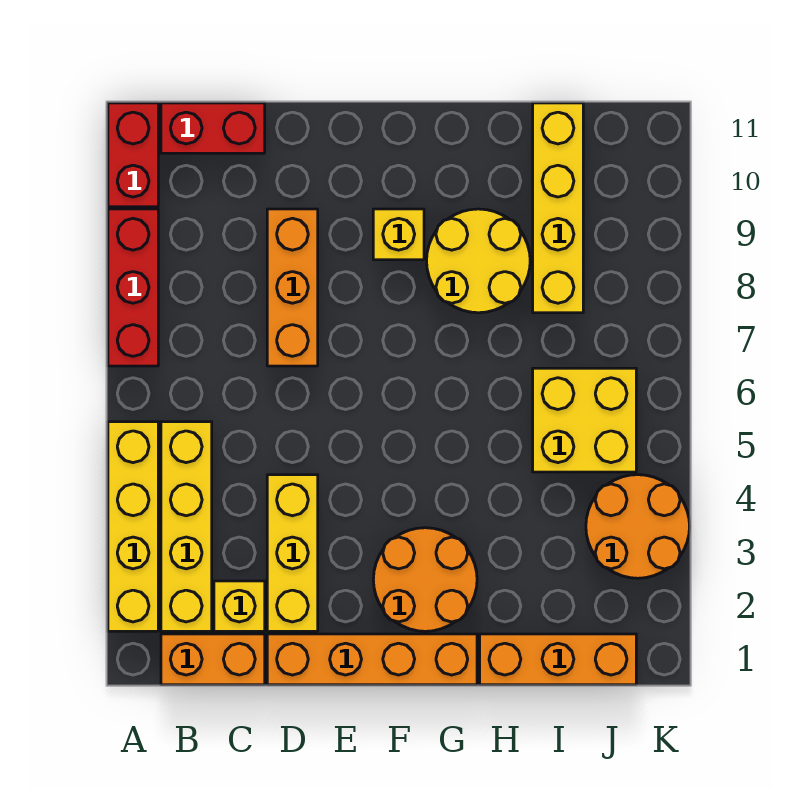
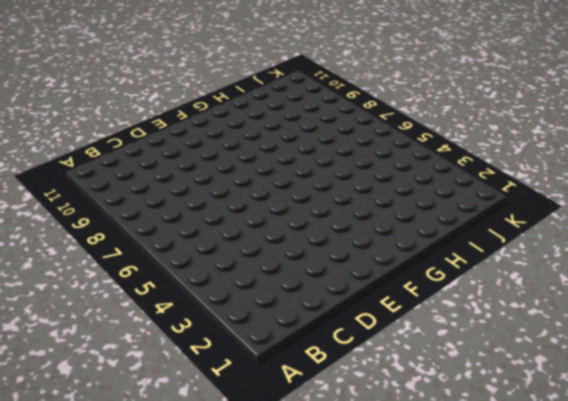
none -> yellow 1x4 brick [108,422,158,631]
none -> red 1x3 brick [108,209,158,366]
none -> red 1x2 brick [108,103,158,207]

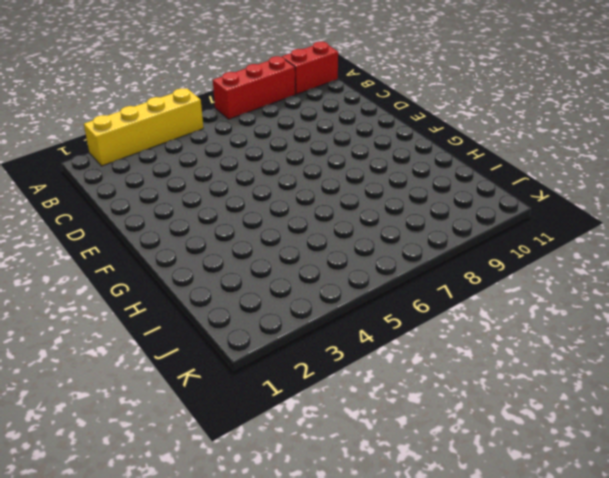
none -> orange 1x2 brick [161,634,265,685]
none -> yellow 1x4 brick [161,422,212,631]
none -> red 1x2 brick [161,103,265,153]

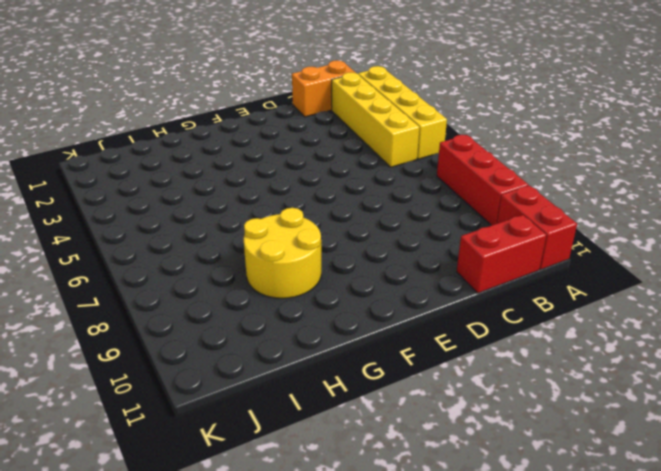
none -> yellow 1x1 brick [214,581,265,631]
none -> orange 1x4 brick [267,634,477,685]
none -> yellow 1x3 brick [267,475,318,631]

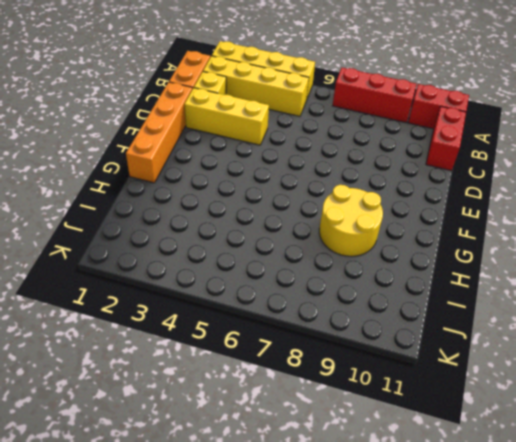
none -> orange 1x3 brick [267,209,318,366]
none -> orange 2x2 round brick [373,528,477,631]
none -> yellow 1x1 brick [373,209,424,260]

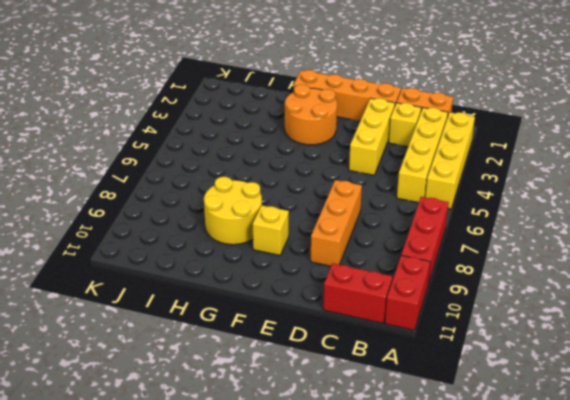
none -> orange 1x3 brick [480,634,636,685]
none -> yellow 2x2 brick [533,368,636,472]
none -> yellow 1x4 brick [533,103,583,313]

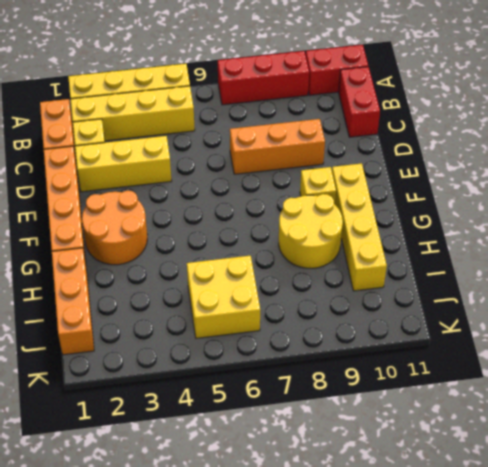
yellow 1x4 brick [332,163,387,291] -> yellow 1x4 brick turned to [533,103,583,313]
none -> orange 2x2 round brick [586,475,690,578]

